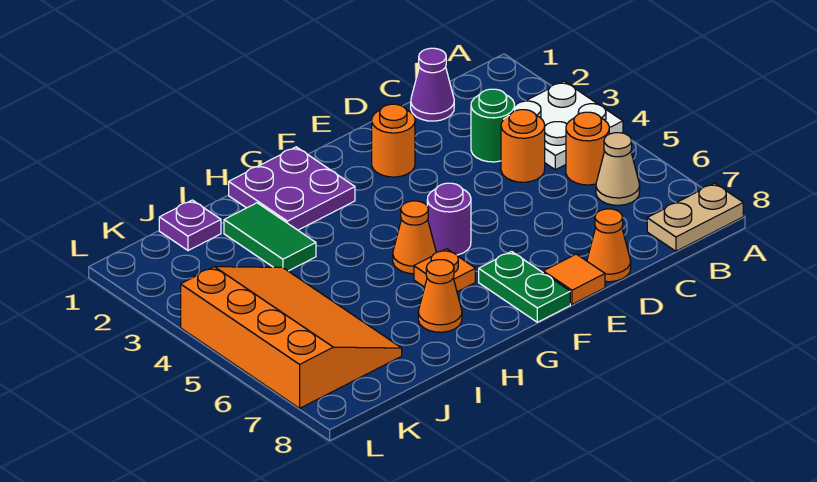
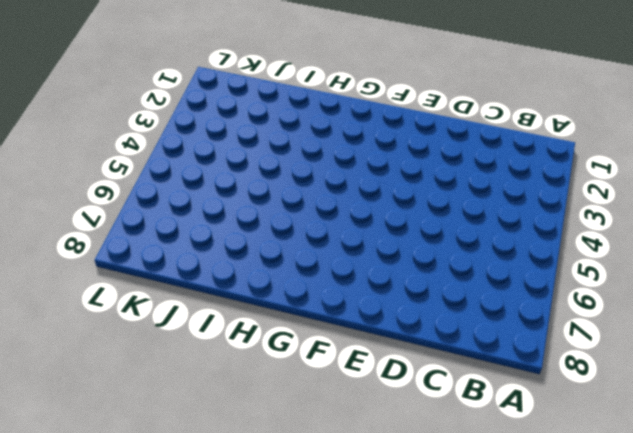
none -> white 2x2 plate [515,81,623,170]
none -> tan 1x2 plate [647,183,743,251]
none -> orange 1x1 round brick [566,112,609,185]

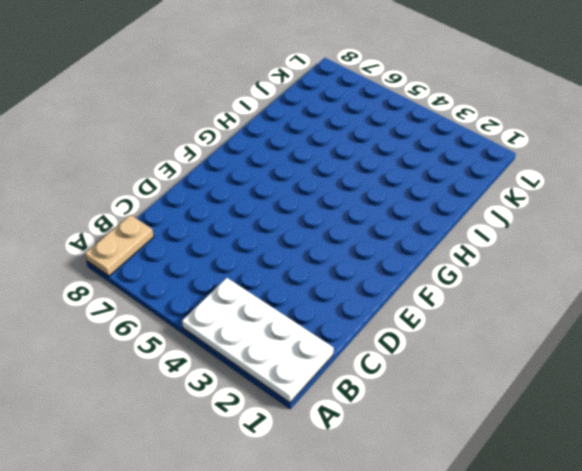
white 2x4 plate [182,278,334,403] -> white 2x2 plate [515,81,623,170]
none -> orange 1x1 round brick [566,112,609,185]
none -> tan 1x1 cone [596,133,640,205]
none -> purple 1x1 cone [411,48,454,121]

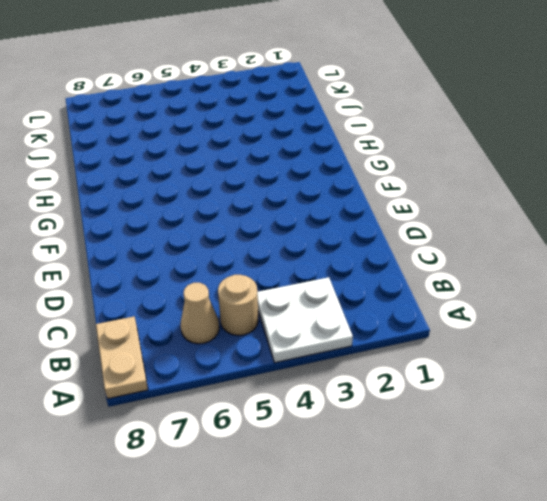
tan 1x1 round brick [218,275,258,335] -> orange 1x1 round brick [566,112,609,185]
none -> purple 1x1 cone [411,48,454,121]
none -> green 1x1 round brick [471,89,515,162]
none -> orange 1x1 round brick [501,110,545,182]

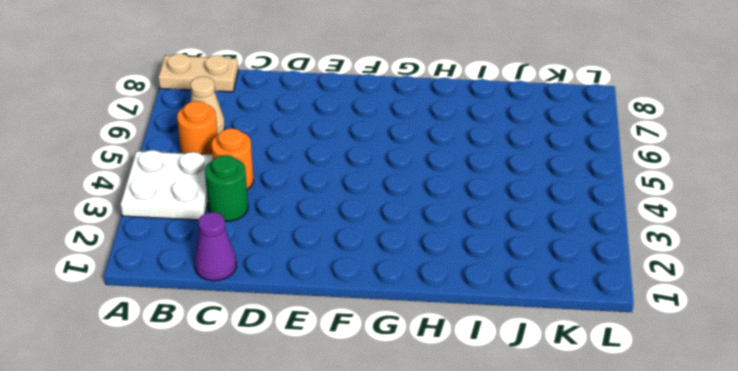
none -> orange 1x1 cone [587,209,631,282]
none -> orange 1x1 round brick [372,104,415,177]
none -> orange 1x1 tile [543,254,605,304]

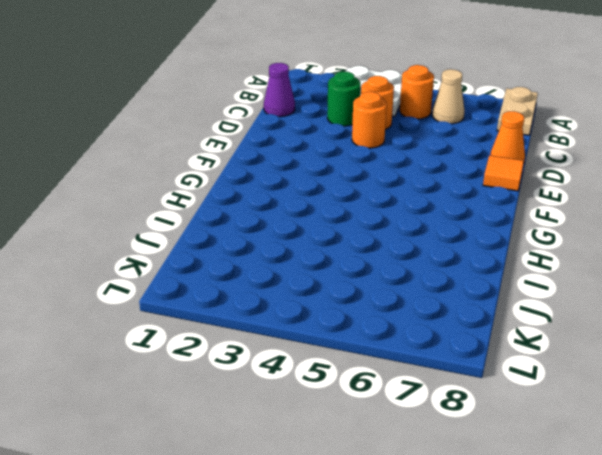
orange 1x1 round brick [352,92,387,148] -> orange 1x1 round brick moved to [372,104,415,177]
none -> purple 1x1 round brick [427,183,471,255]
none -> green 1x2 plate [479,252,570,322]
none -> purple 2x2 plate [229,147,355,230]

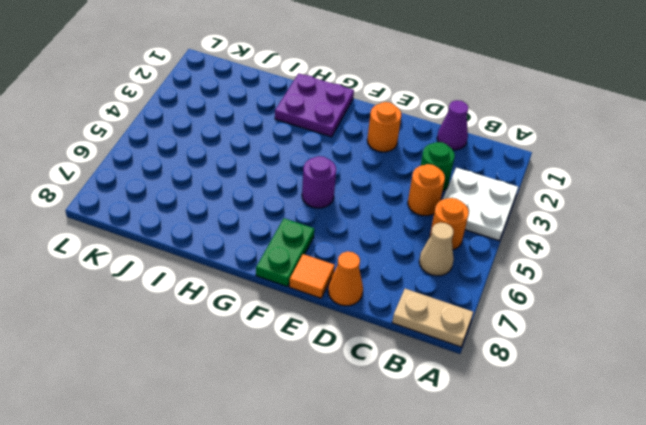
none -> orange 1x1 cone [393,201,436,274]
none -> orange 1x1 plate [414,249,475,292]
none -> orange 1x1 cone [418,260,462,332]

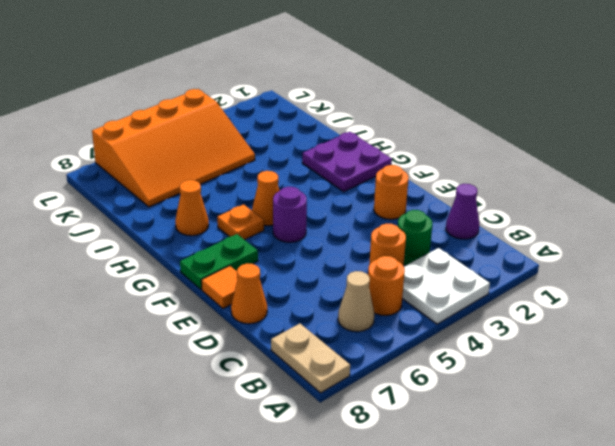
none -> green 1x2 tile [224,203,316,271]
none -> purple 1x1 plate [159,200,221,251]

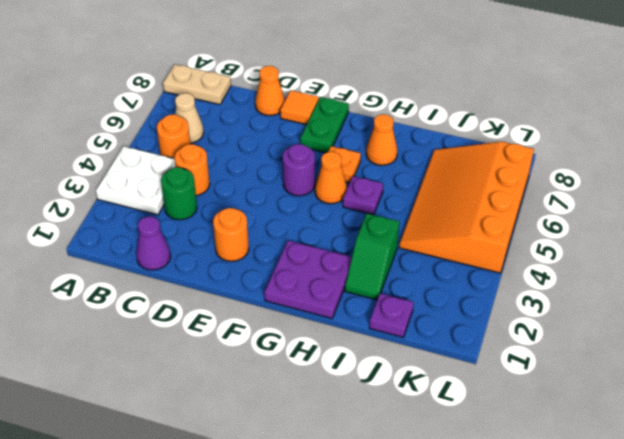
purple 1x1 plate [343,176,383,215] -> none
green 1x2 slope [345,213,399,300] -> green 1x2 tile [224,203,316,271]

